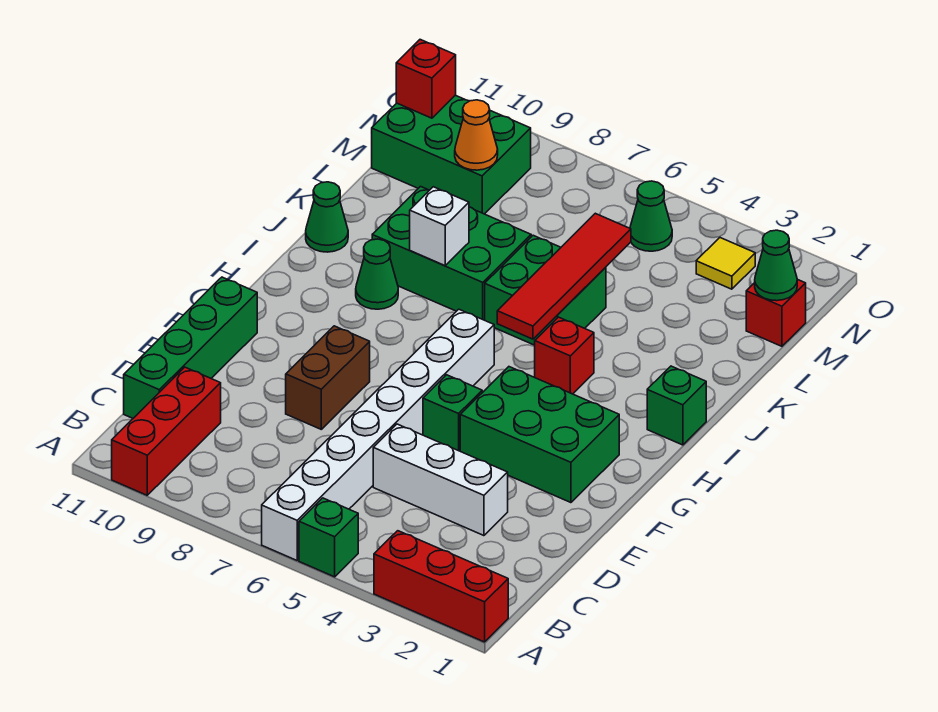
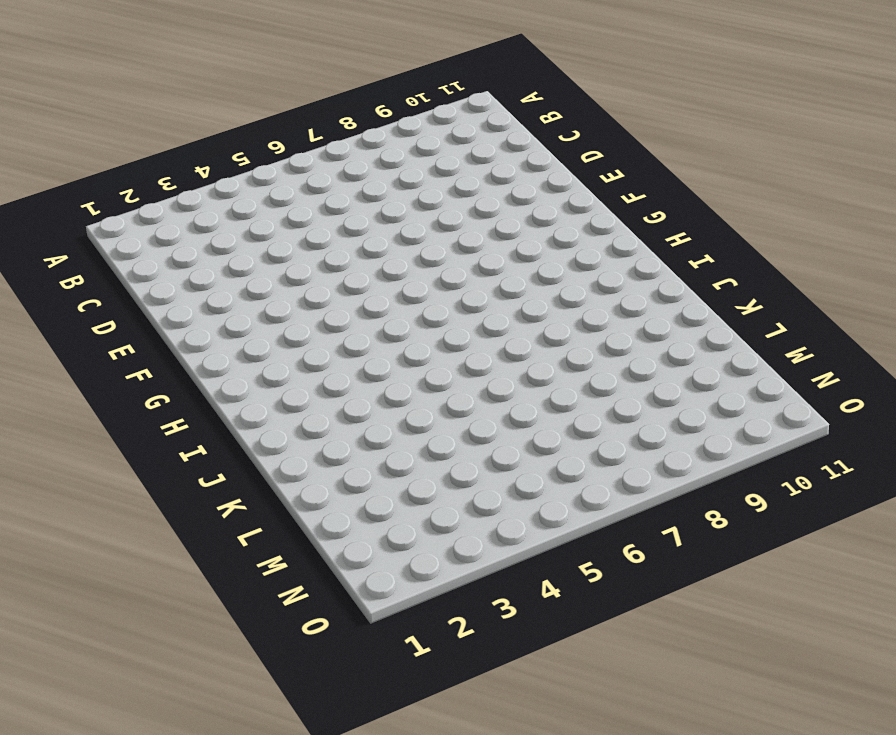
none -> red 1x3 brick [374,531,508,642]
none -> green 1x1 brick [299,498,358,577]
none -> white 1x8 brick [262,309,494,560]

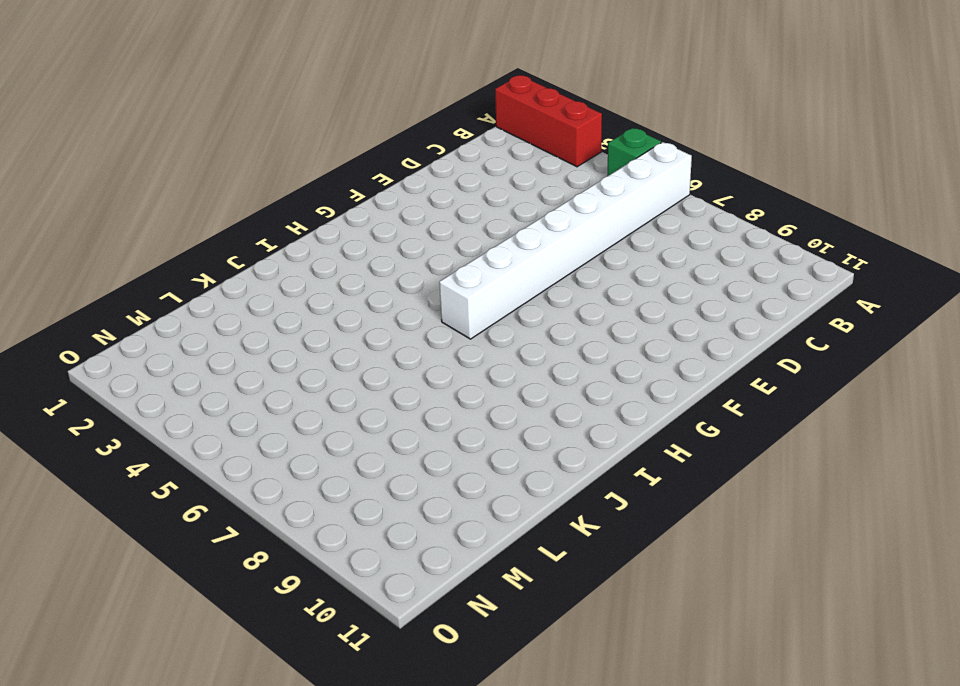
none -> red 1x3 brick [112,367,221,495]
none -> green 1x4 brick [124,277,257,418]
none -> white 1x3 brick [373,424,508,536]

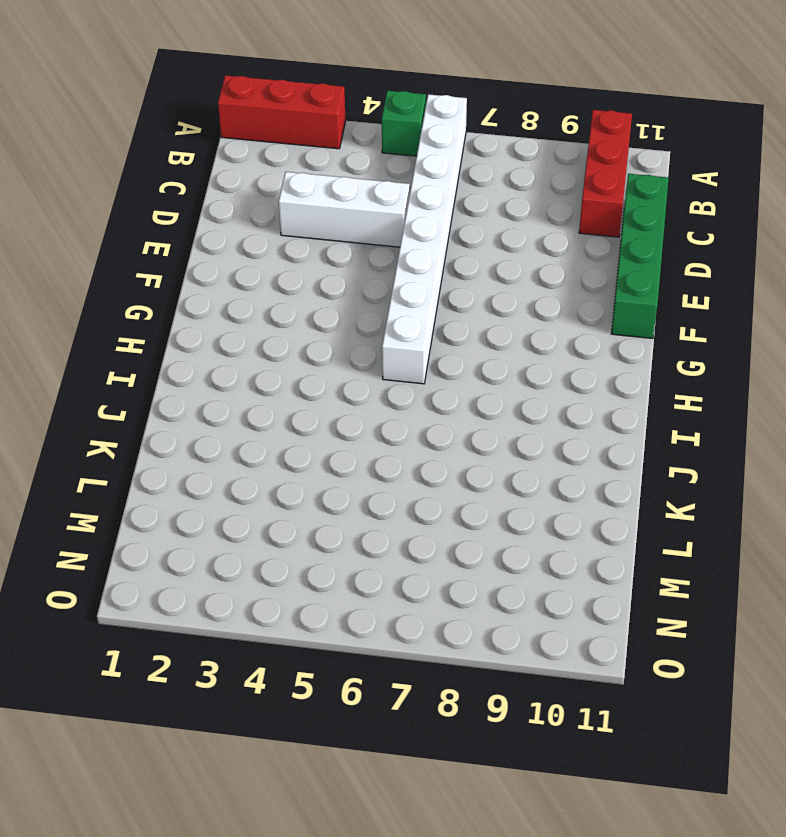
none -> brown 1x2 brick [286,326,370,429]
none -> green 2x3 brick [460,367,619,503]
none -> green 1x1 brick [423,375,482,451]

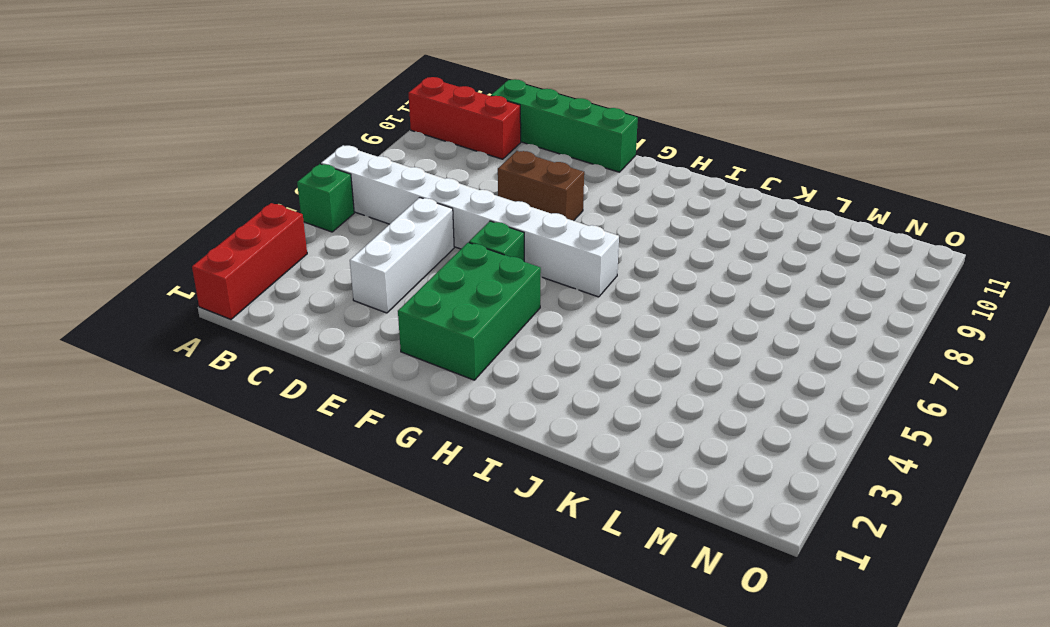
none -> green 1x1 brick [647,366,706,445]
none -> red 1x1 brick [535,317,594,394]
none -> green 1x1 cone [356,239,398,309]

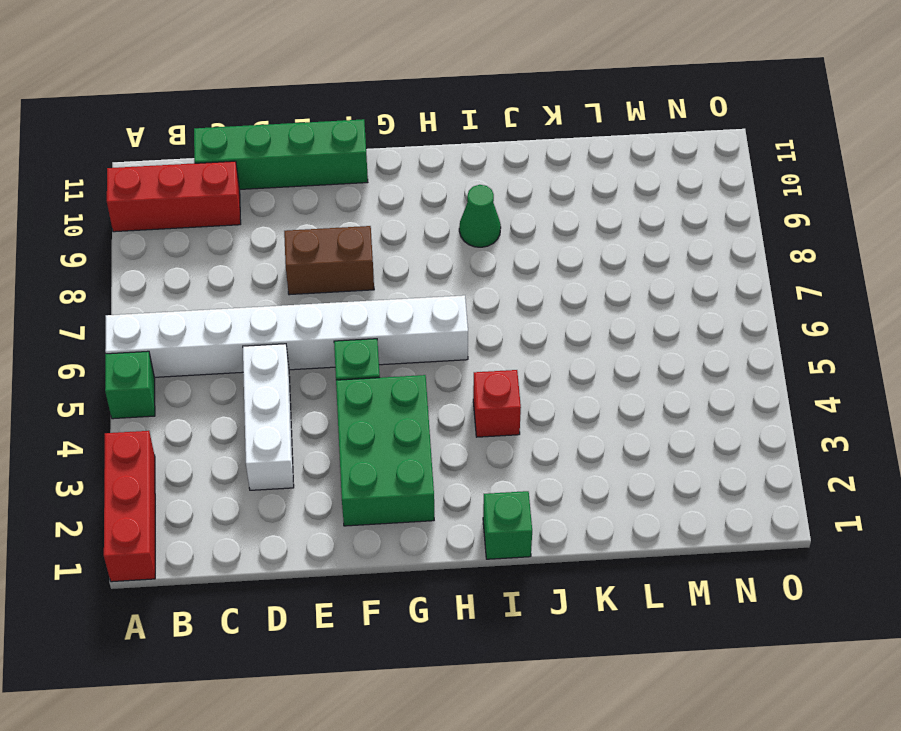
none -> green 2x2 brick [485,235,606,345]
none -> green 2x3 brick [372,187,531,320]
none -> green 1x1 cone [306,182,348,252]

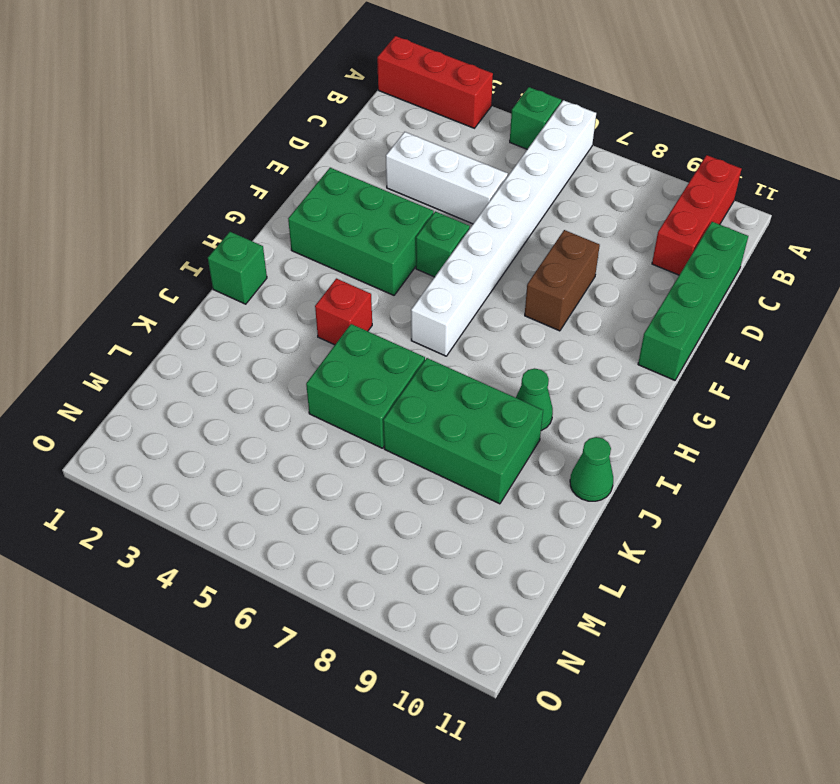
none -> red 1x1 brick [746,279,806,346]
none -> green 2x3 brick [372,95,531,214]
none -> yellow 1x1 tile [696,238,755,289]

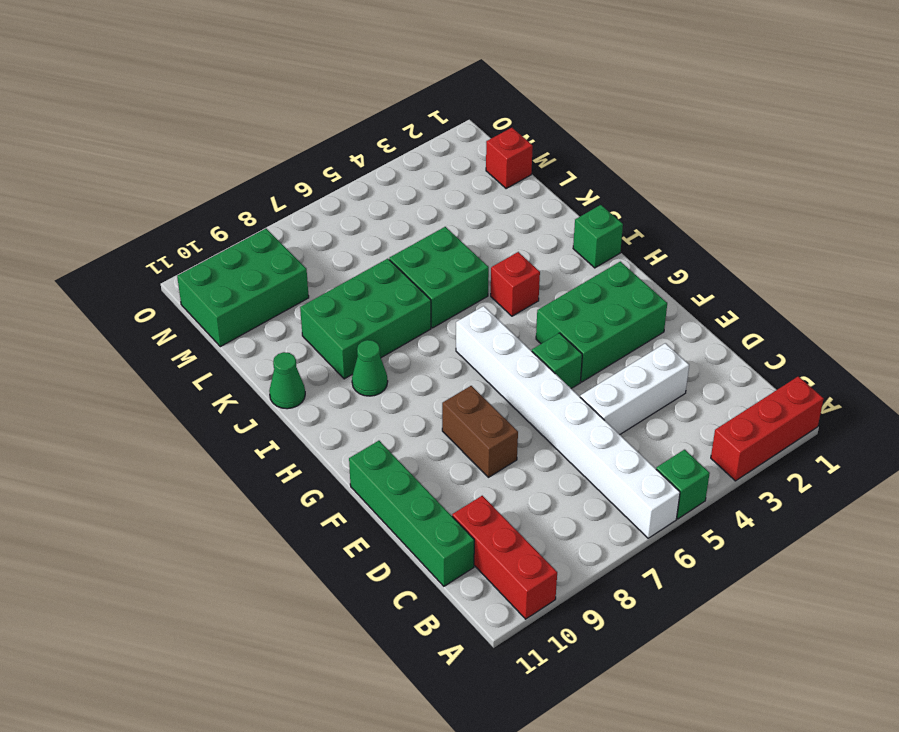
none -> yellow 1x1 tile [696,238,755,289]
none -> green 1x1 cone [630,181,672,251]
none -> red 1x4 tile [497,213,631,339]

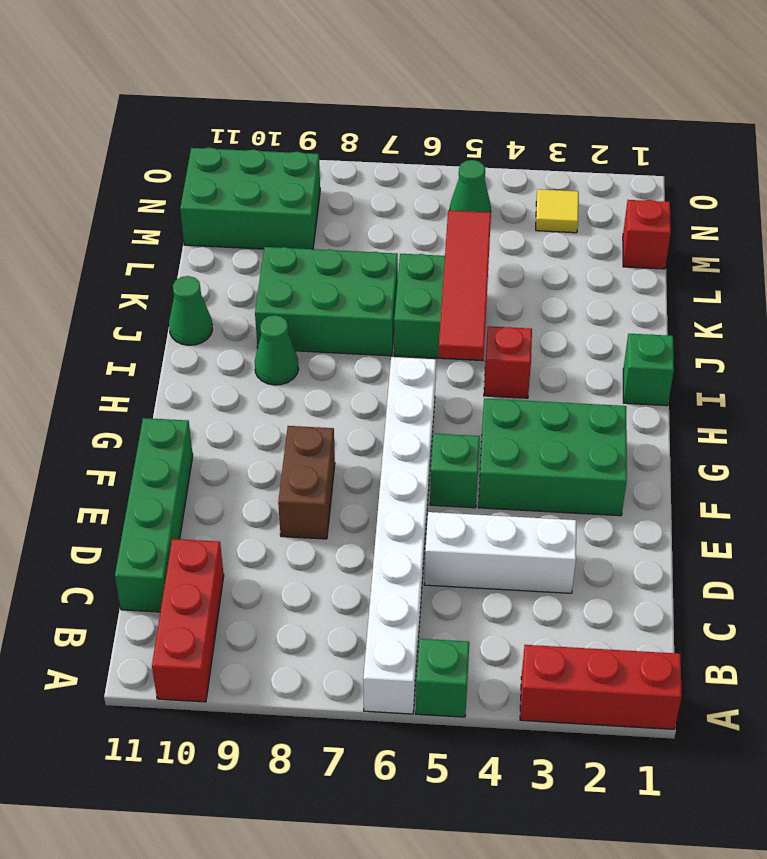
none -> white 1x1 brick [410,187,469,265]
none -> green 1x1 cone [755,230,797,301]
none -> orange 1x1 cone [455,100,498,170]

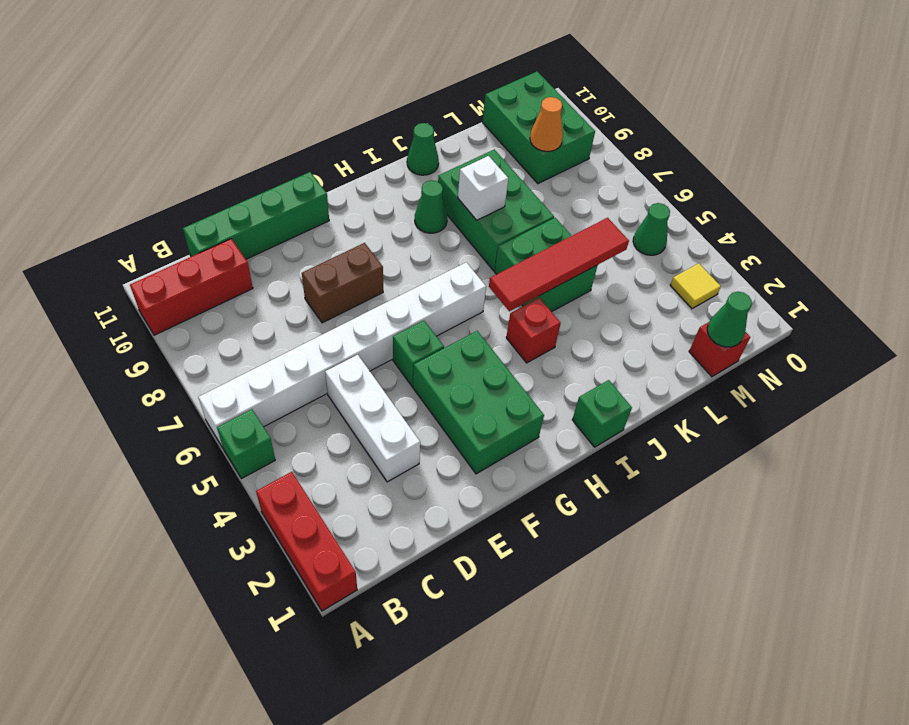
none -> red 1x1 brick [396,40,456,118]

